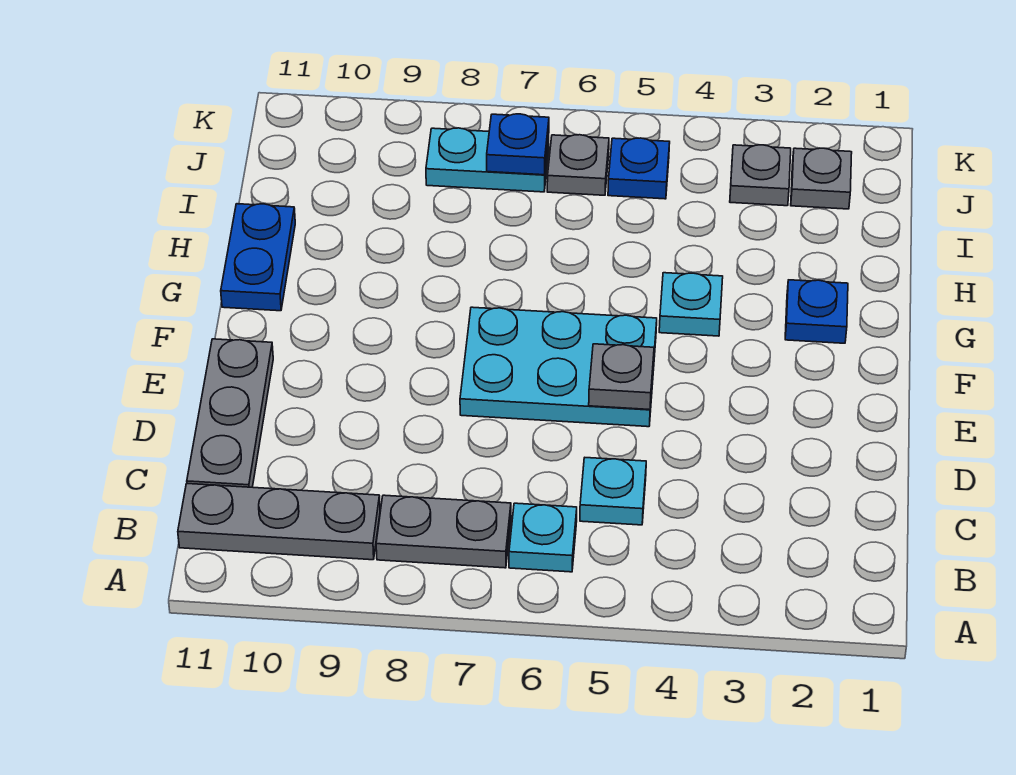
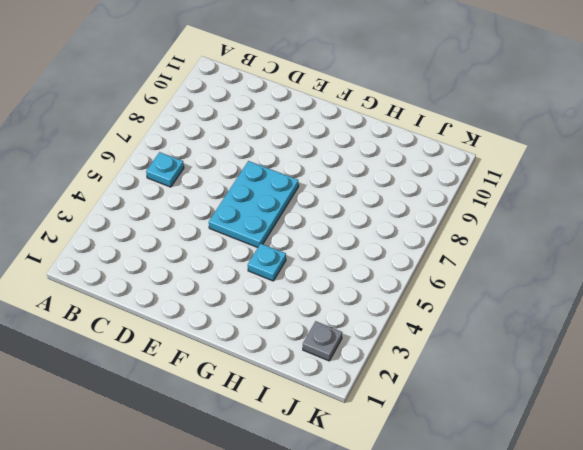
none -> grey 1x2 plate [376,495,511,568]
none -> grey 1x3 plate [178,484,380,560]
none -> cyan 1x1 plate [580,458,646,525]

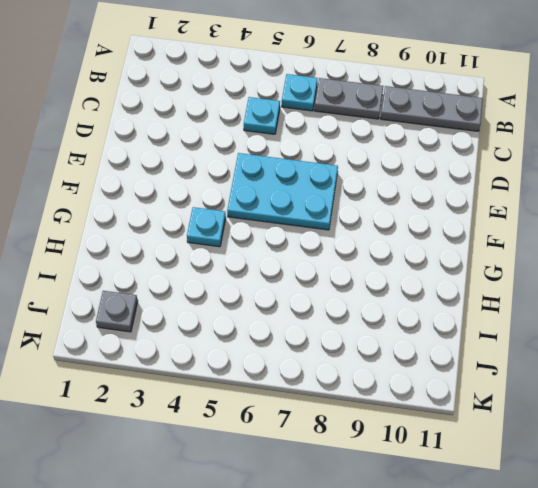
none -> grey 1x3 plate [187,339,273,487]
none -> blue 1x1 plate [785,280,848,343]
none -> blue 1x2 plate [221,204,295,311]

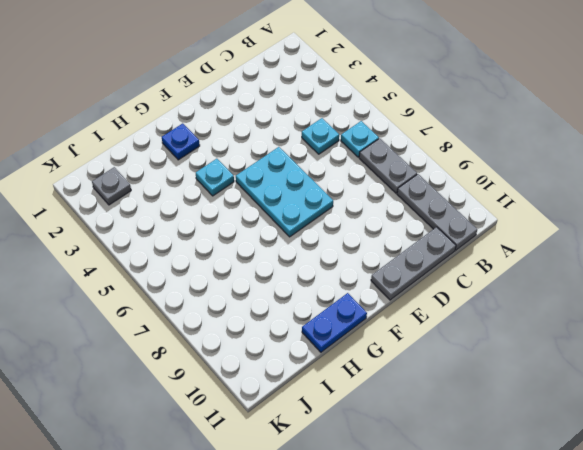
none -> grey 1x1 plate [730,145,791,206]
none -> blue 1x1 plate [608,138,670,199]
none -> grey 1x1 plate [547,135,609,195]

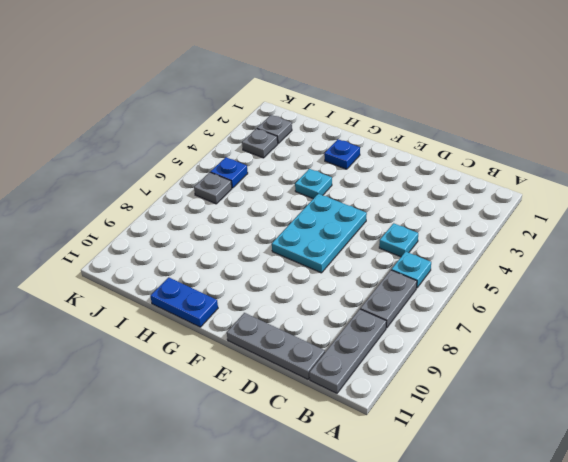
none -> cyan 1x2 plate [426,128,549,192]
none -> grey 1x1 plate [589,344,654,410]
none -> blue 1x1 plate [487,114,549,175]

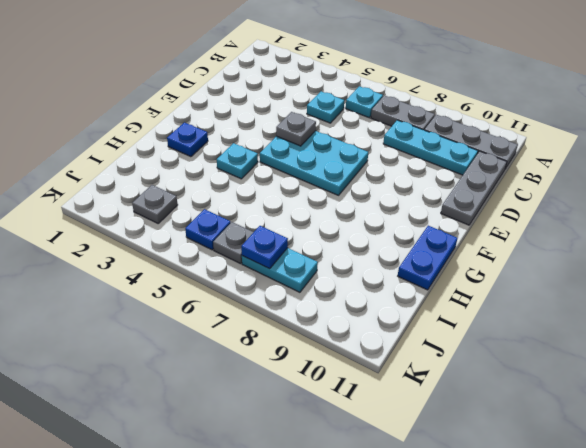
cyan 1x3 plate [383,120,478,175] -> none
none -> grey 1x1 plate [791,148,852,209]

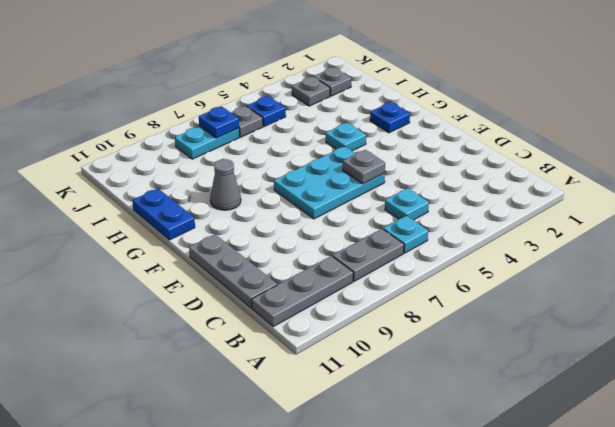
grey 1x1 cone [210,159,241,210] -> none

